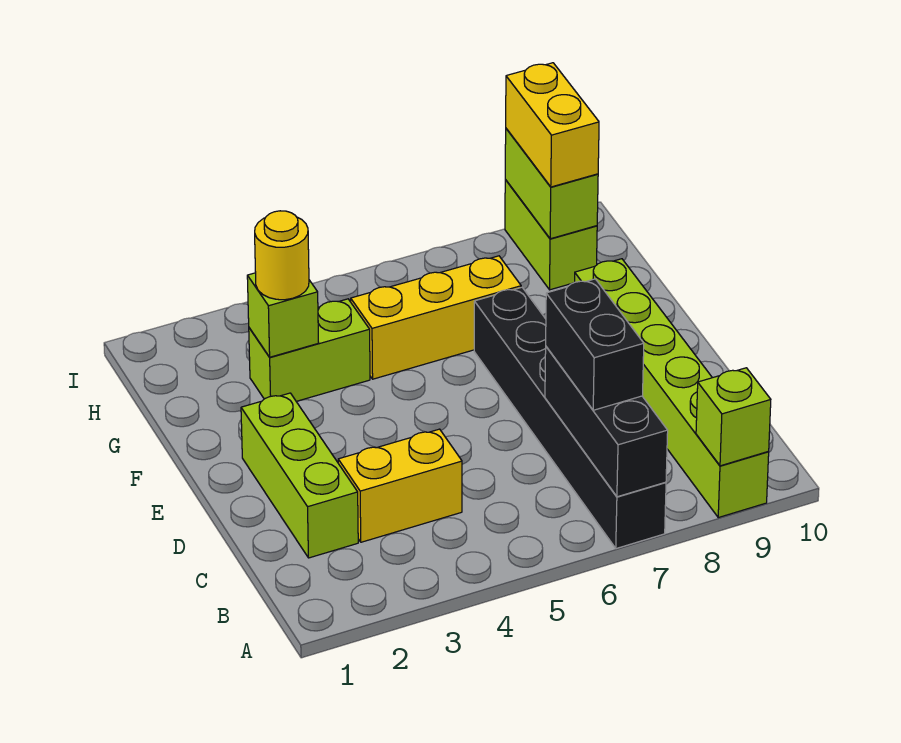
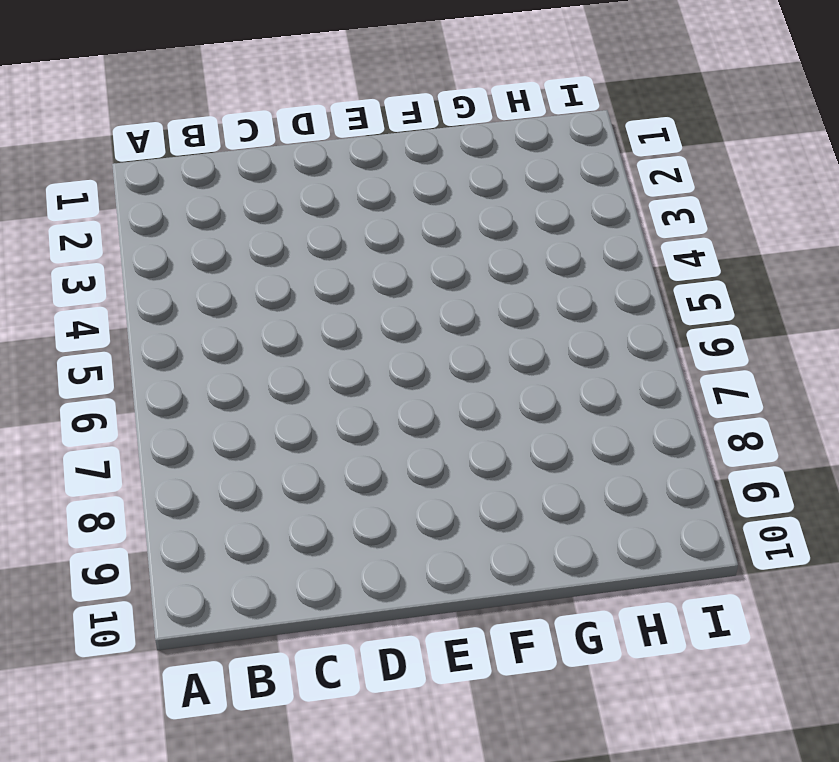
none -> black 1x6 brick [474,287,666,549]
none -> lime 1x6 brick [575,259,769,518]
none -> lime 1x3 brick [241,393,358,558]

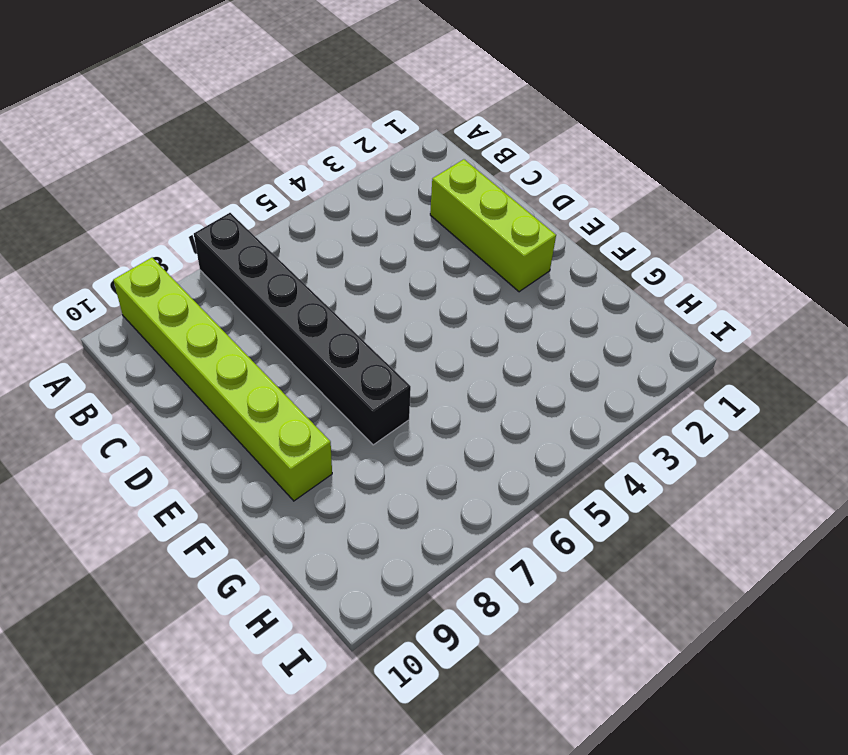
none -> yellow 1x2 brick [338,429,462,542]
none -> lime 1x2 brick [249,299,370,401]
none -> yellow 1x3 brick [351,256,521,379]

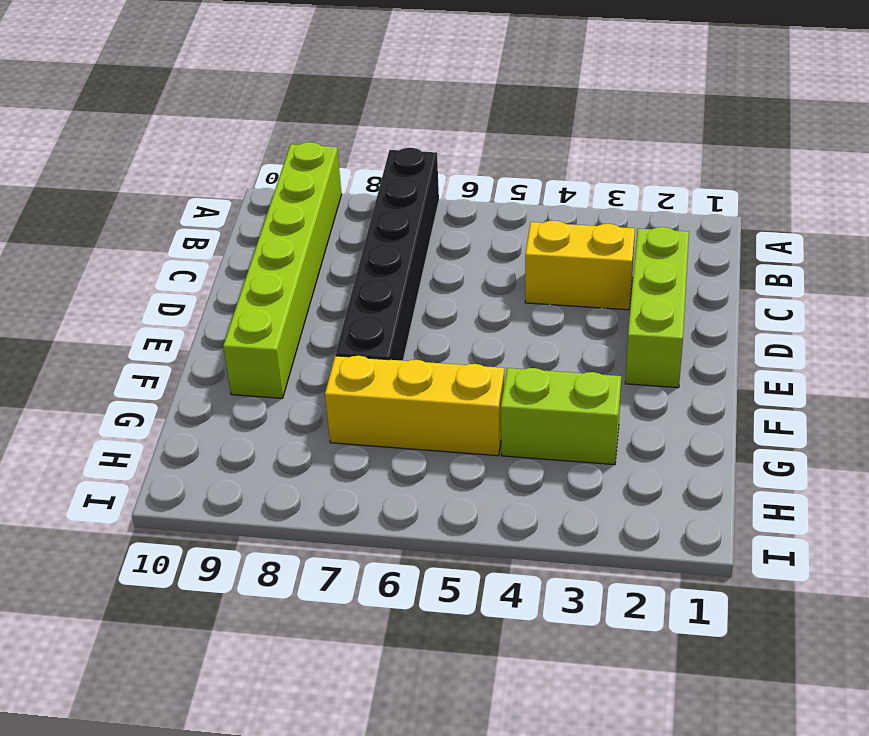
none -> lime 1x2 brick [505,180,597,290]
none -> black 1x3 brick [545,347,668,497]
none -> lime 1x1 brick [696,368,771,466]

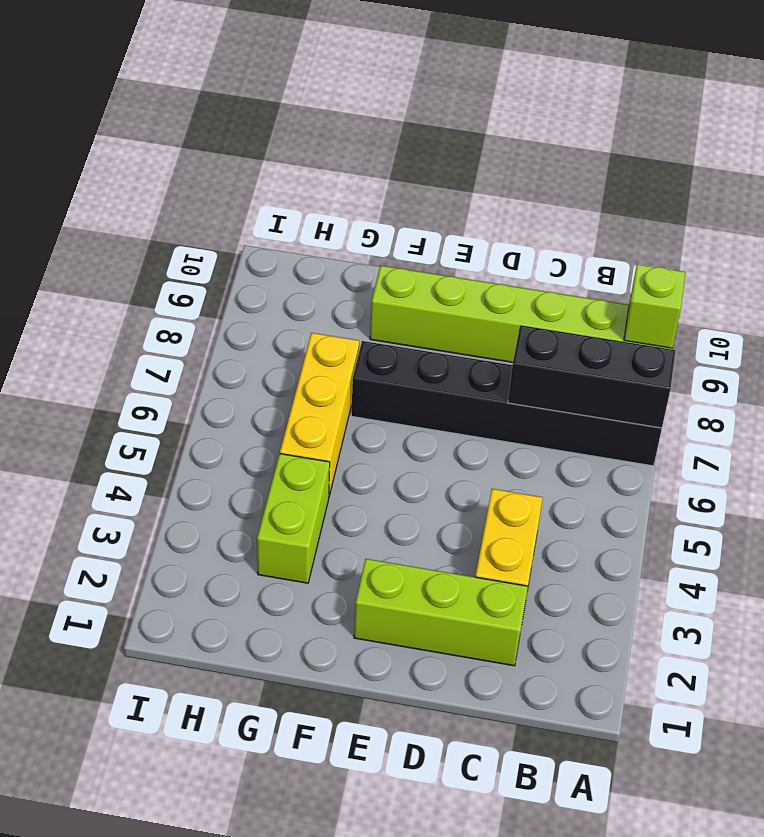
none -> lime 1x2 brick [505,180,597,290]
none -> lime 1x1 brick [247,273,319,357]
none -> lime 1x2 brick [505,129,598,239]

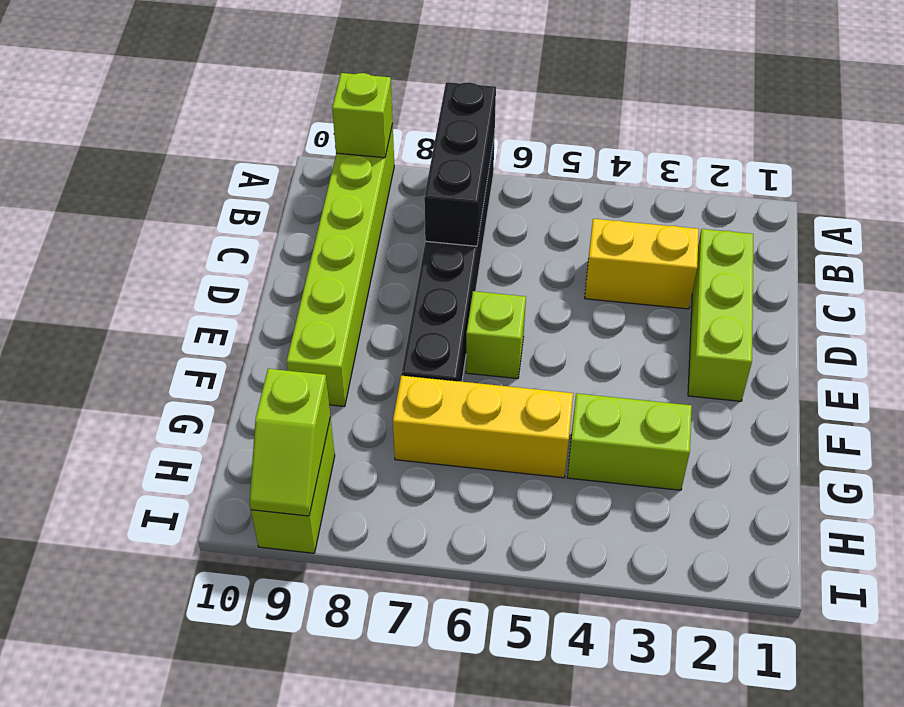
lime 1x1 brick [466,291,526,379] -> lime 1x1 brick moved to [247,273,319,357]
lime 1x2 slope [249,369,330,516] -> lime 1x2 brick [505,129,598,239]
none -> black 1x2 brick [546,279,644,410]
none -> yellow 1x1 round brick [255,211,309,300]
none -> yellow 1x2 brick [506,63,599,187]

